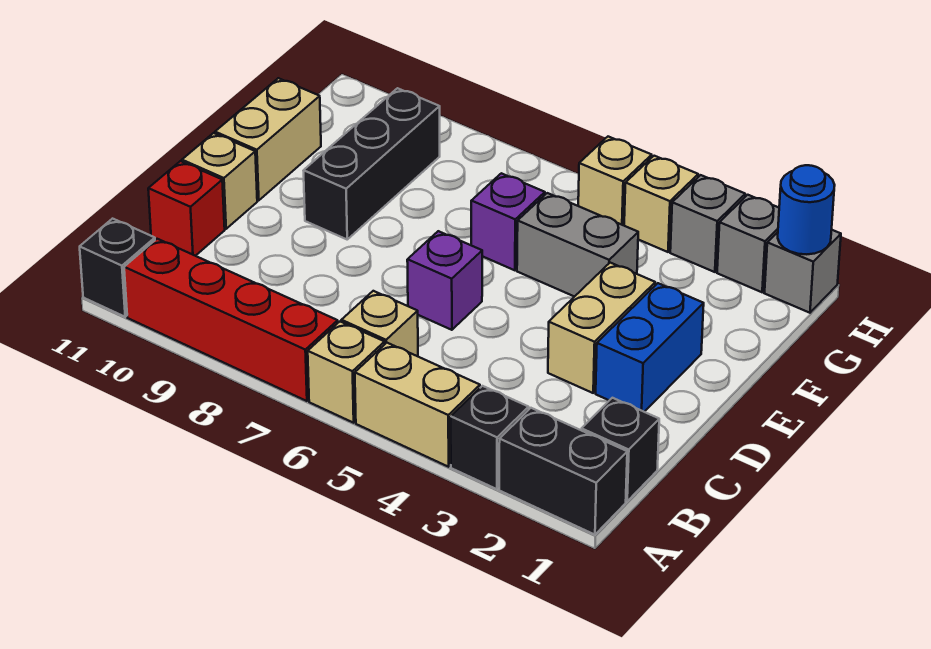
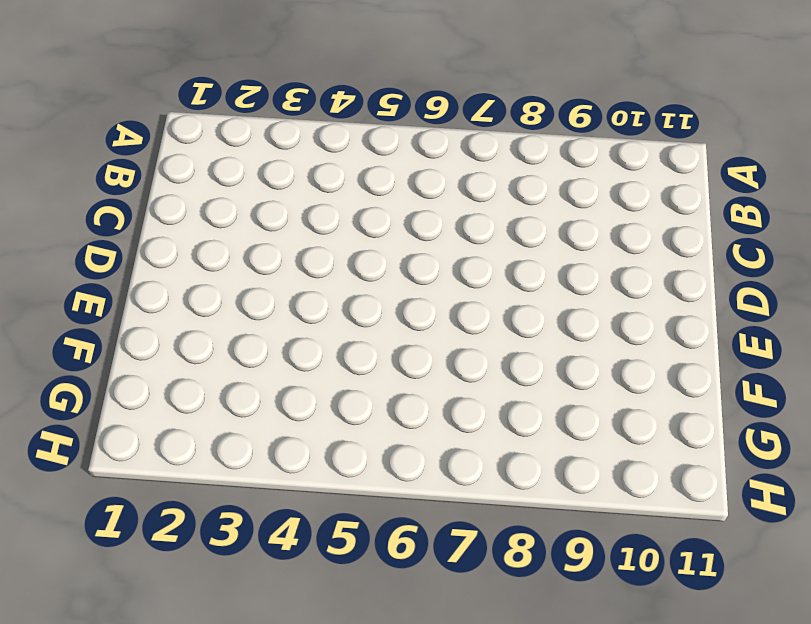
none -> black 1x2 brick [499,408,627,535]
none -> black 1x1 brick [451,386,529,489]
none -> tan 1x2 brick [355,343,480,467]

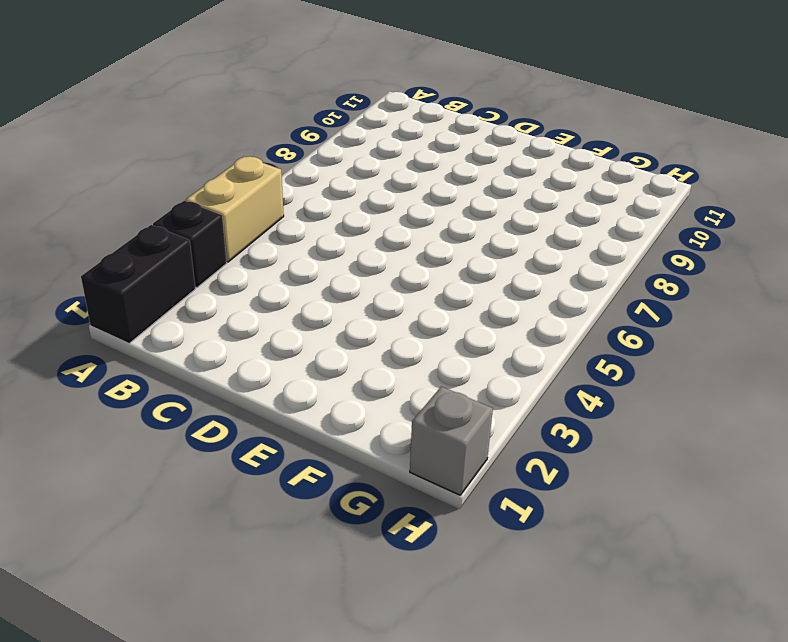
none -> tan 1x1 brick [308,322,385,423]
none -> red 1x4 brick [124,239,338,401]
none -> black 1x1 brick [80,219,155,317]

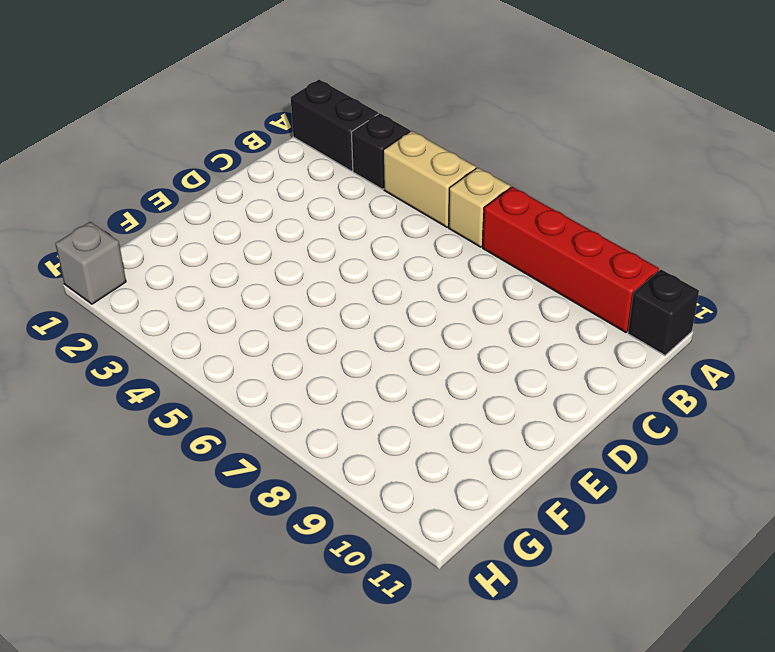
none -> black 1x1 brick [582,398,659,501]
none -> tan 1x1 brick [341,291,418,356]
none -> red 1x1 brick [148,161,225,256]

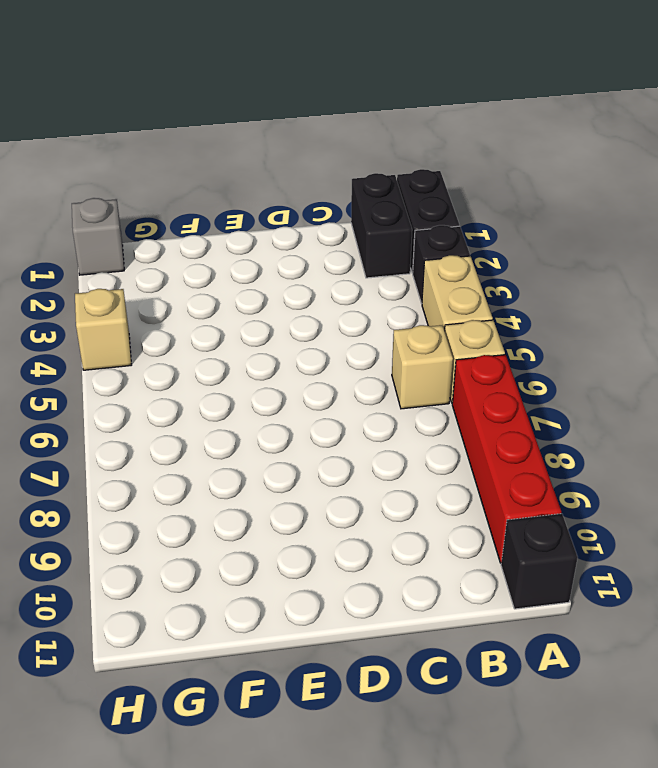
black 1x2 brick [351,173,412,278] -> black 1x1 brick [582,398,659,501]
none -> red 1x1 brick [148,161,225,256]
none -> blue 1x2 brick [596,283,704,412]
none -> tan 1x2 brick [548,263,655,393]

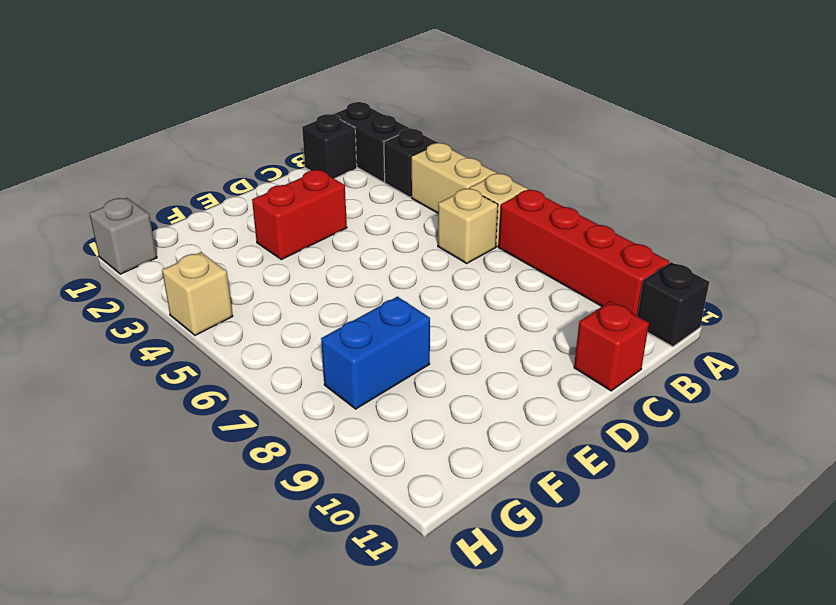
red 1x2 brick [252,170,347,260] -> tan 1x2 brick [548,263,655,393]
blue 1x2 brick [321,297,430,409] -> blue 1x2 brick moved to [596,283,704,412]
none -> purple 1x1 brick [407,231,482,330]
none -> tan 1x1 brick [182,133,257,229]
none -> black 1x3 brick [303,88,440,239]

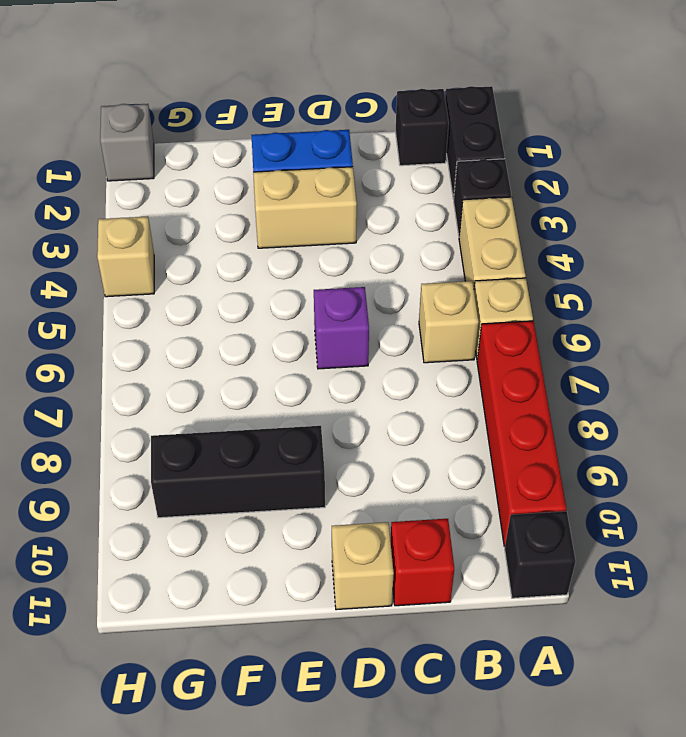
none -> tan 1x2 brick [215,78,321,200]
none -> grey 1x2 brick [517,193,638,297]
none -> purple 1x1 brick [471,173,545,270]

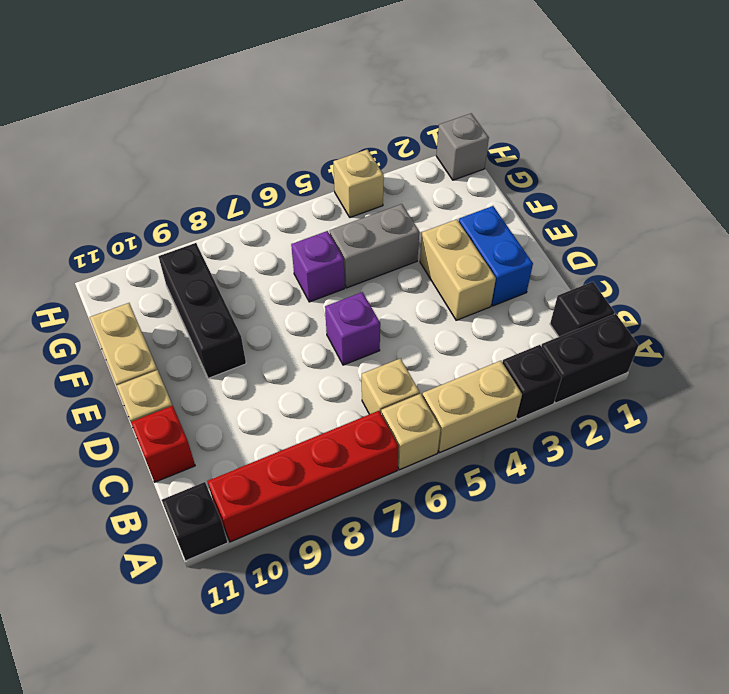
none -> grey 1x1 brick [717,195,779,292]
none -> grey 1x1 brick [670,175,745,272]
none -> tan 1x1 brick [578,137,652,225]

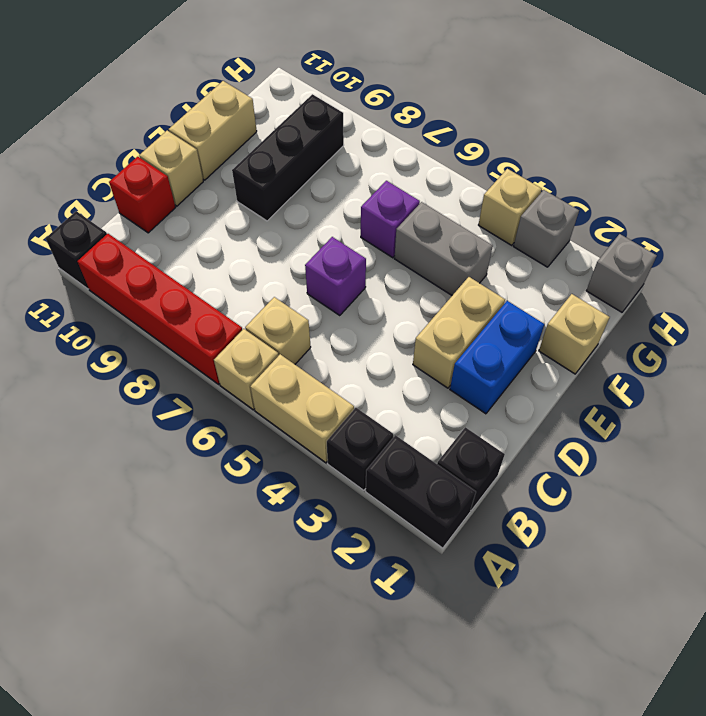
tan 1x1 brick [539,294,610,374] -> tan 1x1 brick moved to [578,137,652,225]
none -> grey 1x1 brick [717,195,779,292]
none -> blue 1x1 round brick [778,165,835,254]

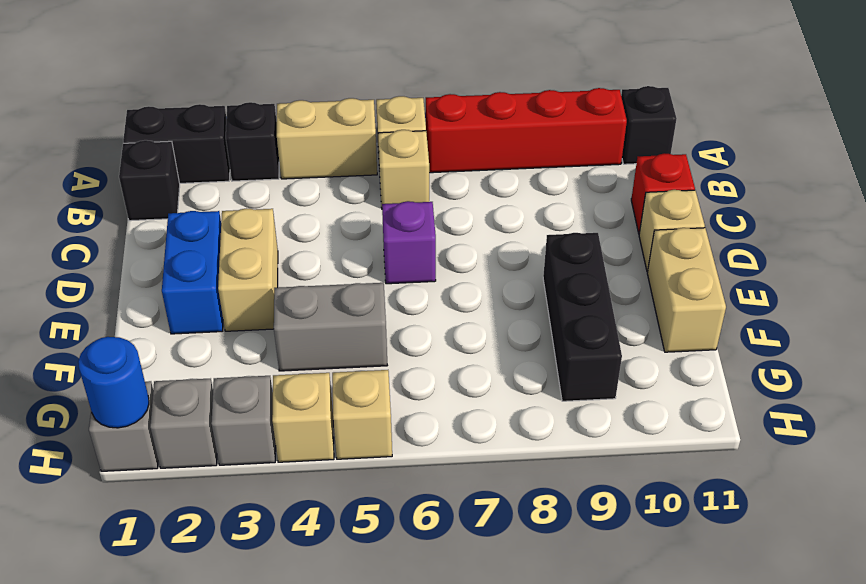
none -> purple 1x1 brick [471,173,545,270]

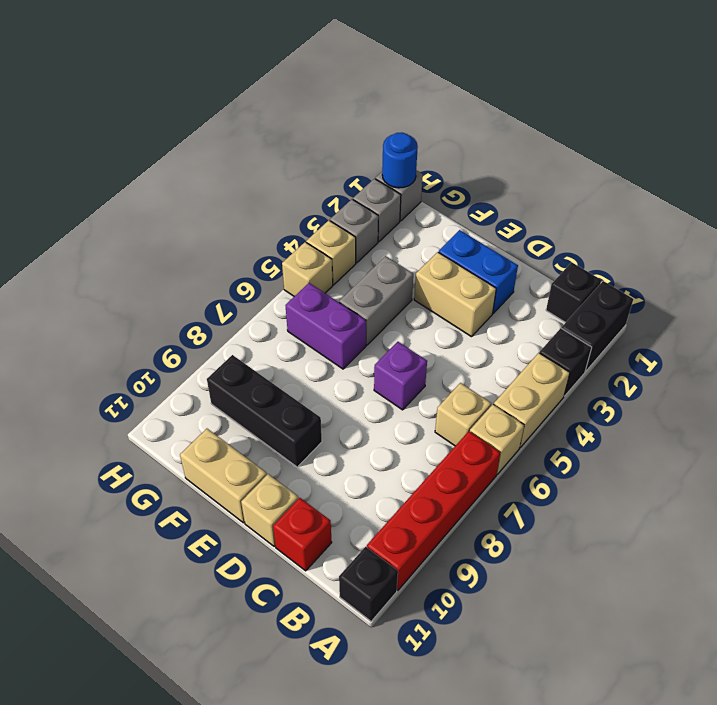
purple 1x2 brick [285,283,366,369] -> purple 1x1 brick [471,173,545,270]

